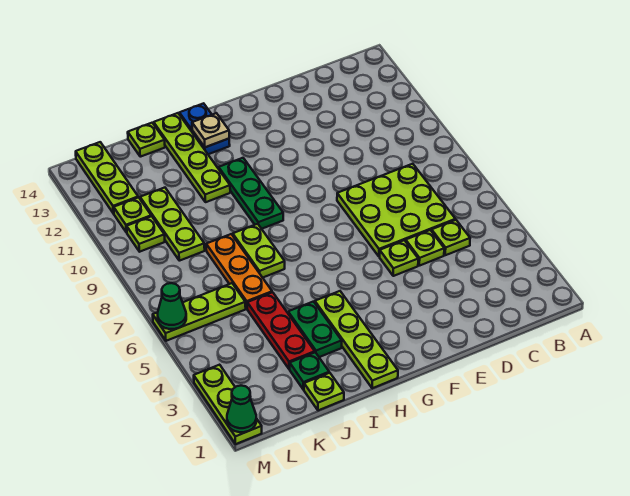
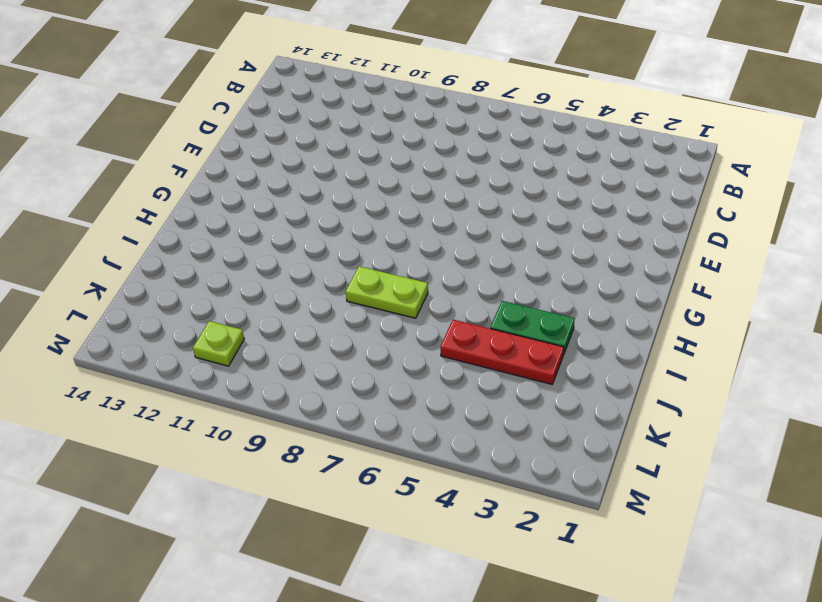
none -> lime 1x1 plate [432,220,470,255]
none -> lime 3x3 plate [337,164,455,257]
none -> lime 1x1 plate [406,230,444,266]

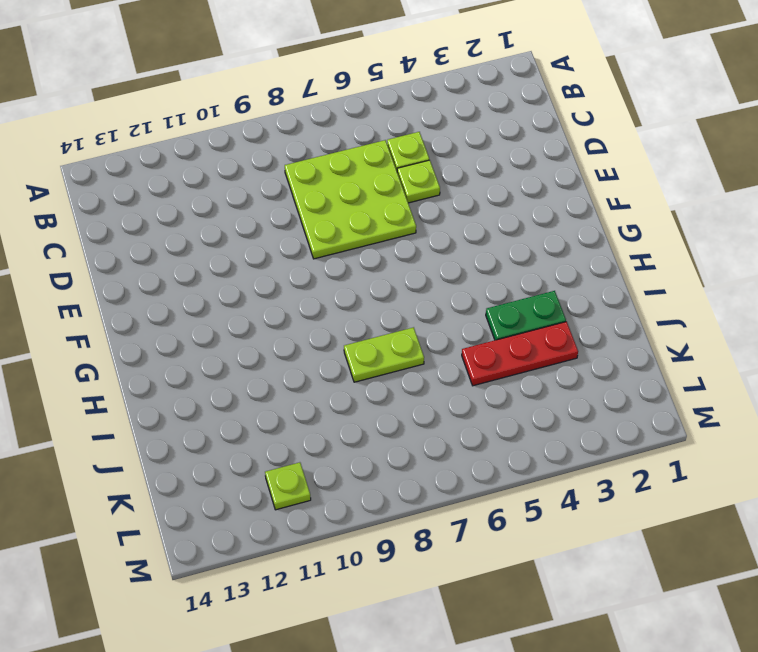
none -> lime 1x1 plate [380,240,418,276]
none -> lime 1x4 plate [315,291,398,388]
none -> green 1x3 plate [219,158,283,229]

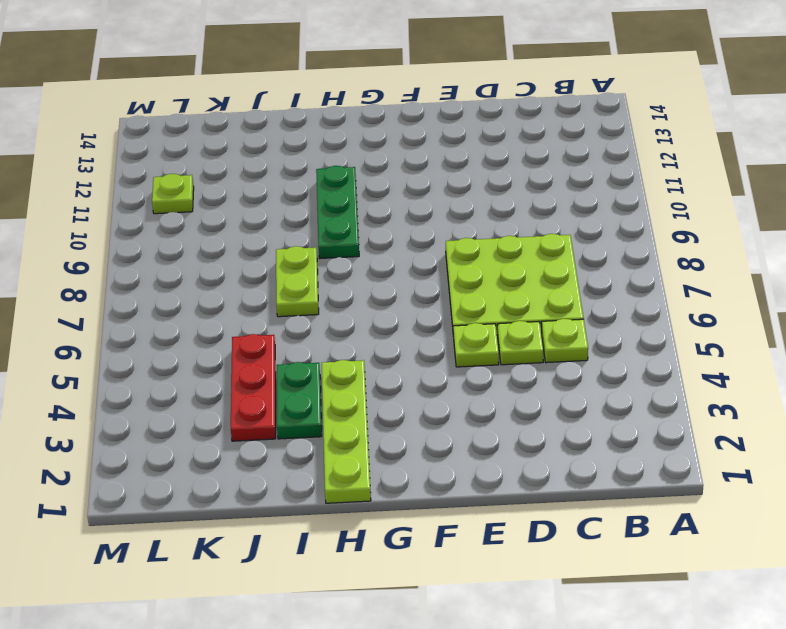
none -> blue 1x2 plate [179,103,230,154]
none -> lime 1x4 plate [154,113,230,202]
none -> lime 1x1 plate [304,373,344,410]

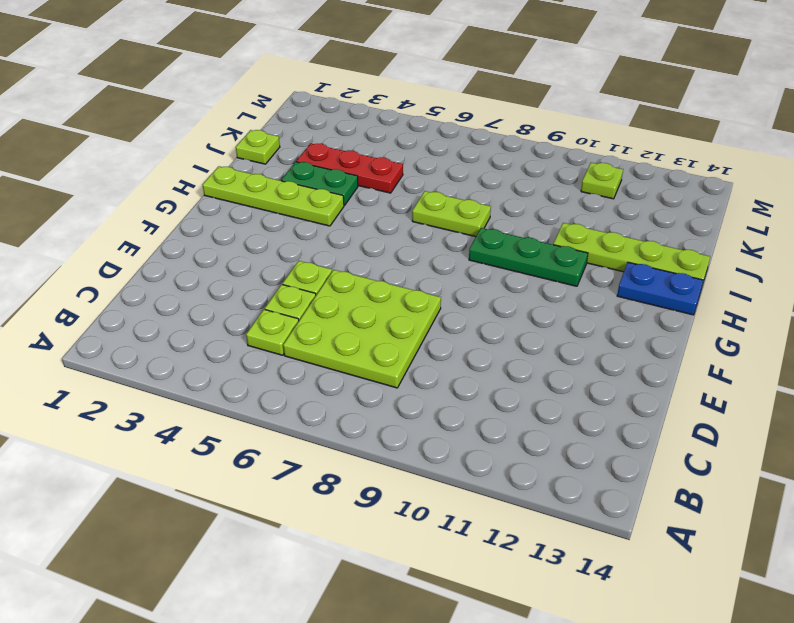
none -> green 1x1 plate [290,352,329,390]
none -> orange 1x3 plate [206,234,272,308]
none -> lime 1x1 plate [128,123,165,157]

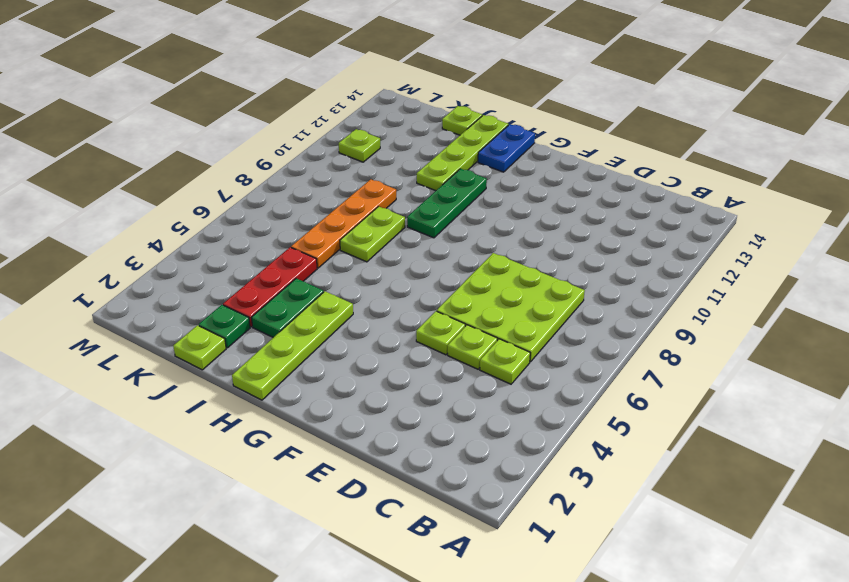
orange 1x4 plate [291,179,396,268] -> orange 1x3 plate [206,234,272,308]
none -> lime 1x3 plate [153,283,246,341]
none -> lime 1x3 plate [140,188,205,261]
none -> lime 1x1 plate [127,216,165,252]

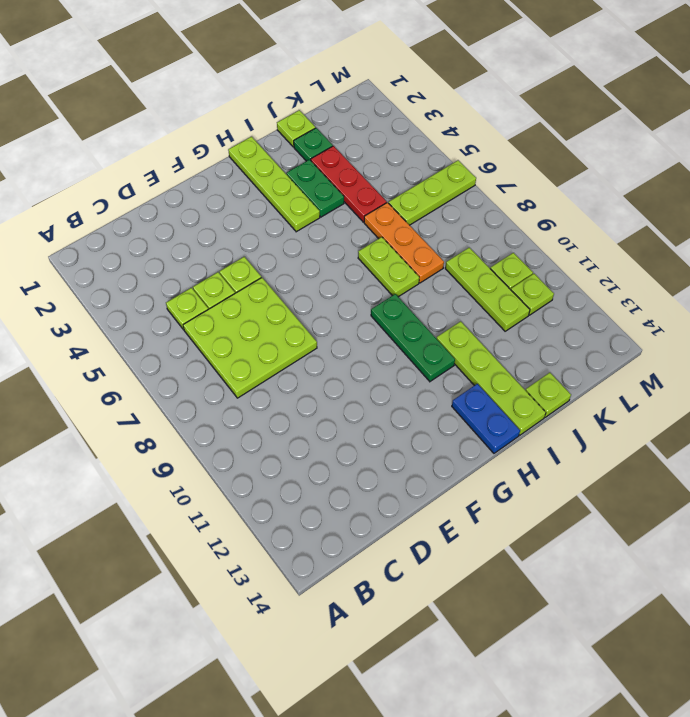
none -> lime 1x3 plate [76,142,138,214]
none -> lime 1x3 plate [194,365,262,444]
none -> tan 1x1 plate [192,113,229,147]

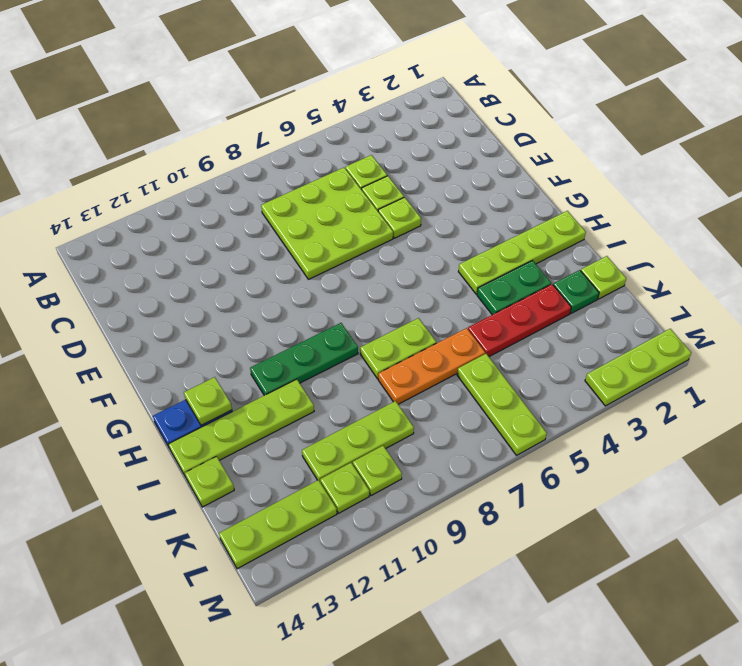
lime 1x1 plate [184,377,232,425] -> tan 1x1 plate [192,113,229,147]
none -> green 1x1 cone [227,386,256,432]
none -> green 1x1 cone [158,283,186,329]

